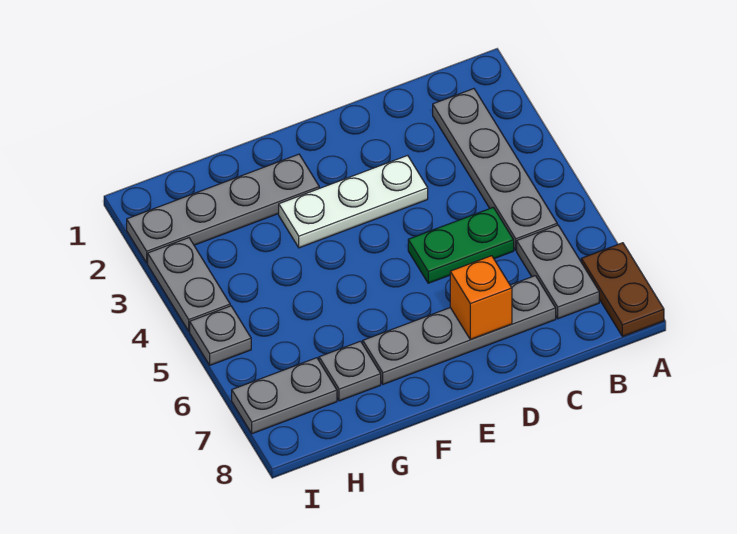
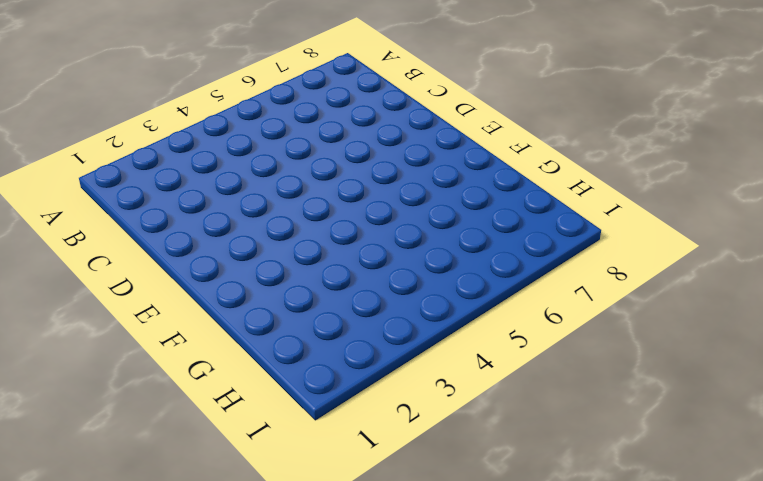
none -> brown 1x2 plate [581,243,664,337]
none -> grey 1x4 plate [433,89,557,250]
none -> grey 1x2 plate [517,225,599,319]

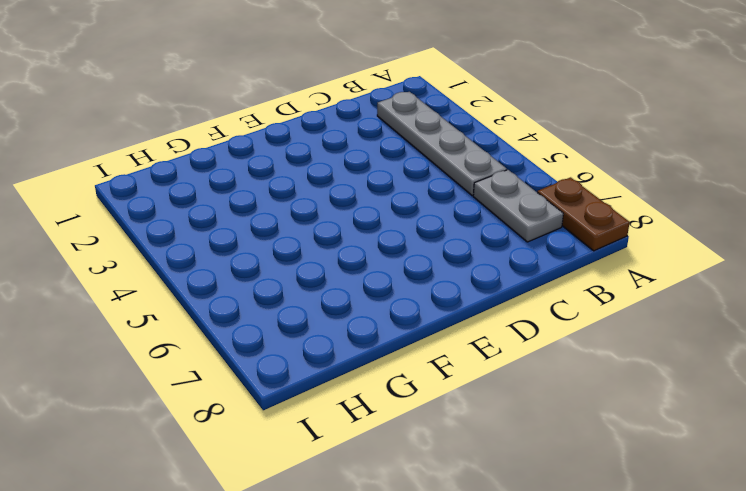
none -> green 1x2 plate [408,207,514,283]
none -> grey 1x4 plate [363,276,556,384]
none -> white 1x3 plate [279,155,428,248]

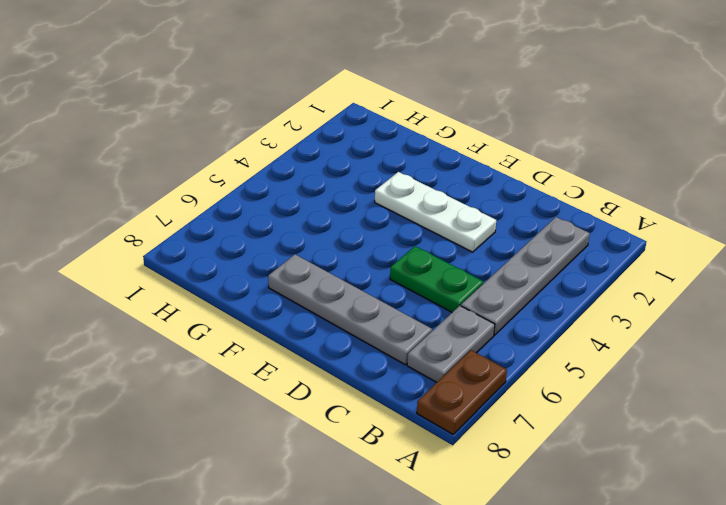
none -> grey 1x4 plate [127,154,319,263]
none -> grey 1x1 plate [319,341,381,401]
none -> grey 1x2 plate [232,358,337,434]

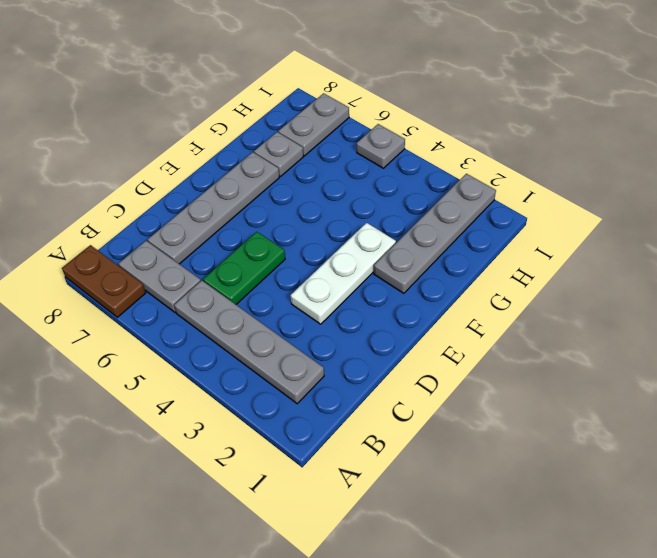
none -> grey 1x2 plate [148,238,230,331]
none -> orange 1x1 brick [450,256,512,340]

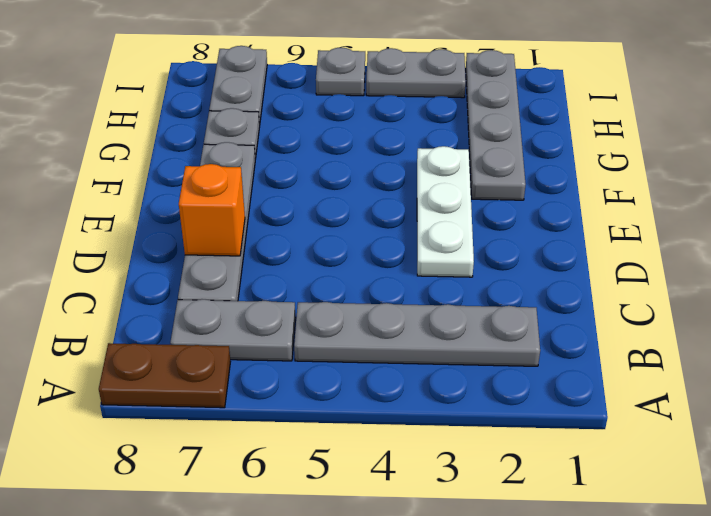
none -> green 1x2 plate [408,207,514,283]

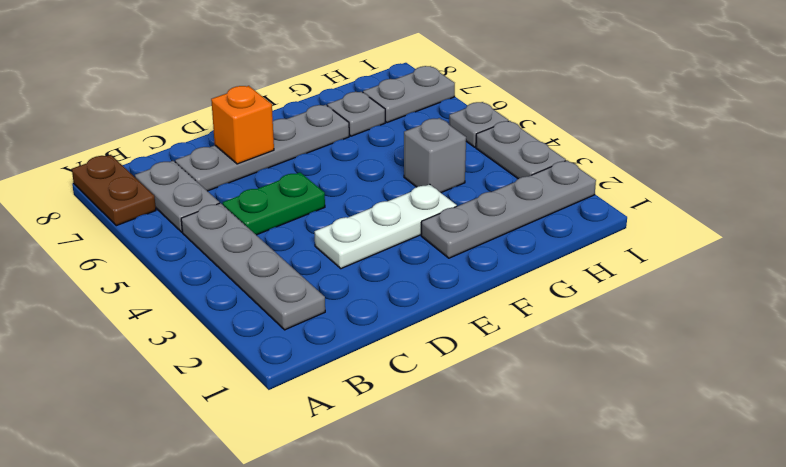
grey 1x1 brick [404,118,466,193] -> none

